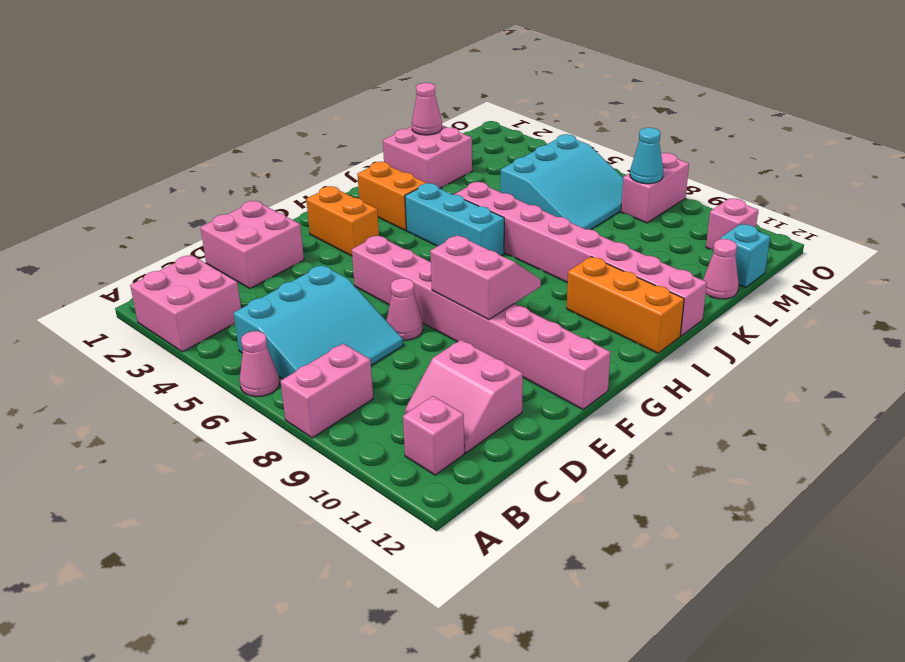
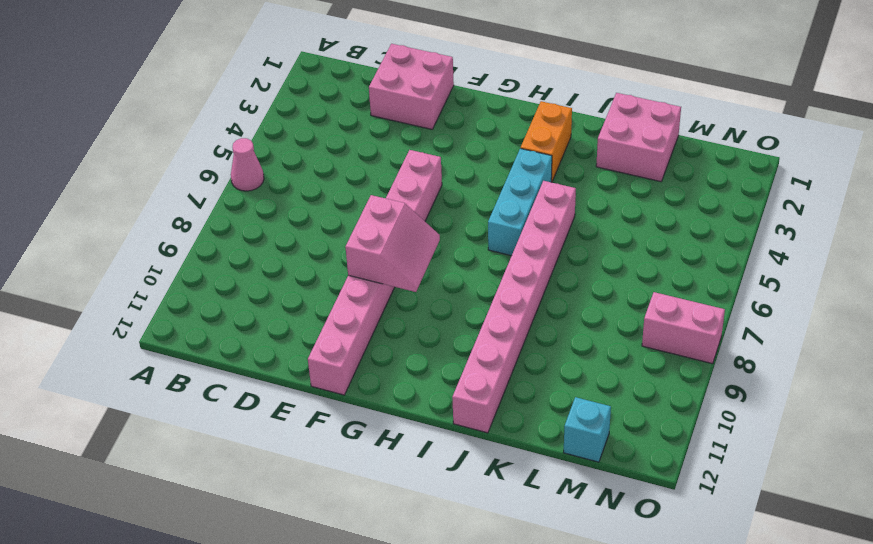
none -> pink 2x2 brick [130,255,241,352]
none -> pink 1x2 brick [281,344,373,438]
none -> cyan 3x3 slope [234,265,403,379]

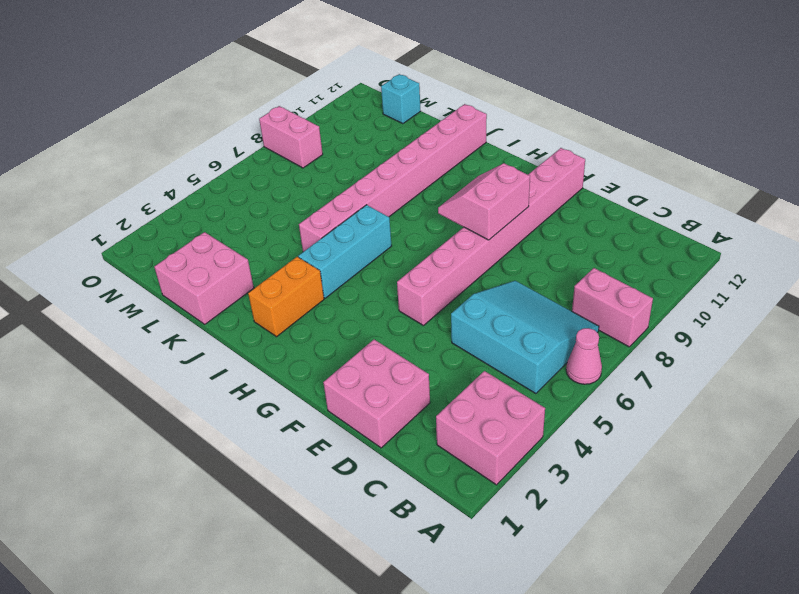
none -> pink 1x1 brick [403,396,464,475]
none -> pink 2x2 slope [405,340,523,453]
none -> pink 1x1 cone [387,278,423,340]

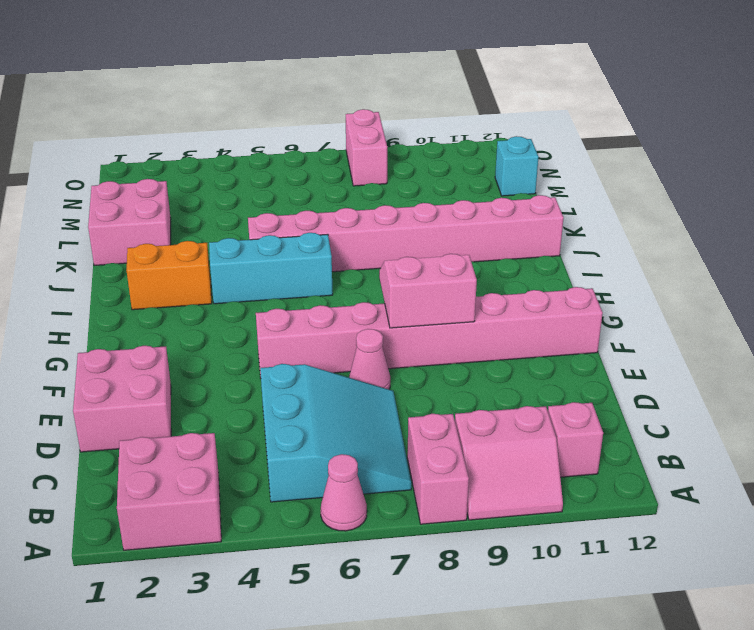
pink 2x2 slope [455,406,563,520] -> pink 2x2 slope moved to [405,340,523,453]
none -> orange 1x2 brick [306,186,379,256]
none -> orange 1x3 brick [567,257,684,353]
none -> cyan 3x3 slope [501,134,623,230]

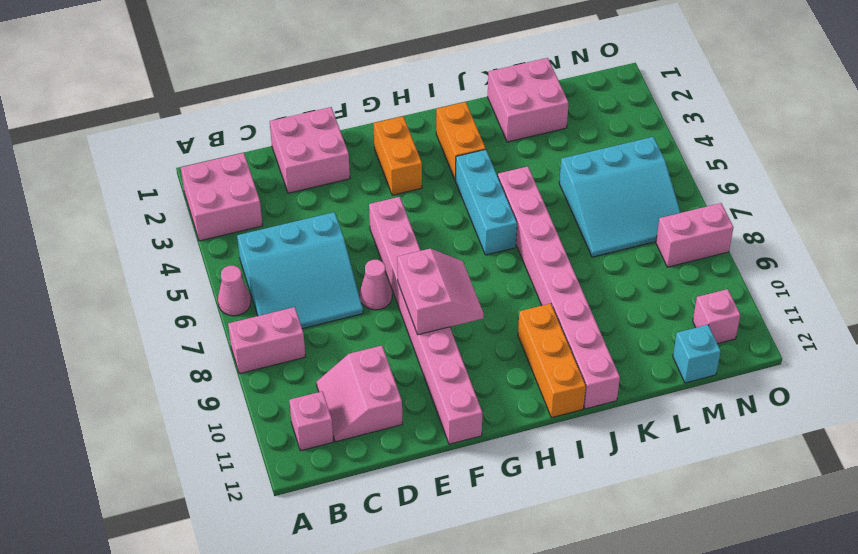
none -> pink 1x1 cone [703,239,739,299]
none -> pink 1x1 cone [412,83,442,135]
none -> cyan 1x1 cone [630,128,663,184]

